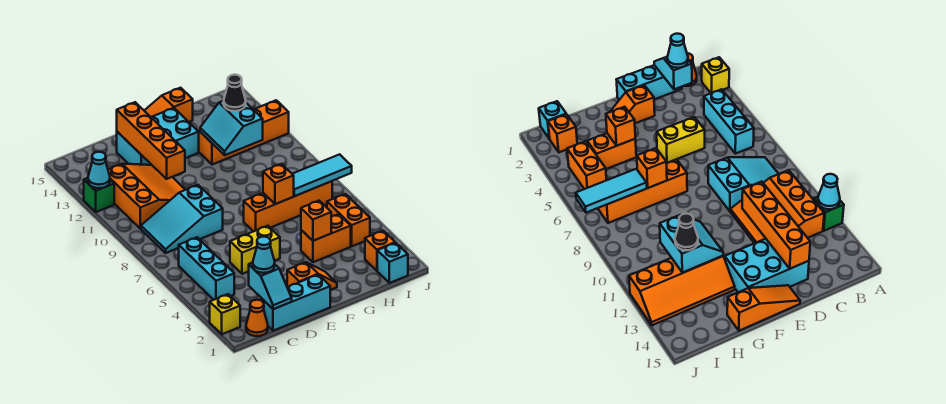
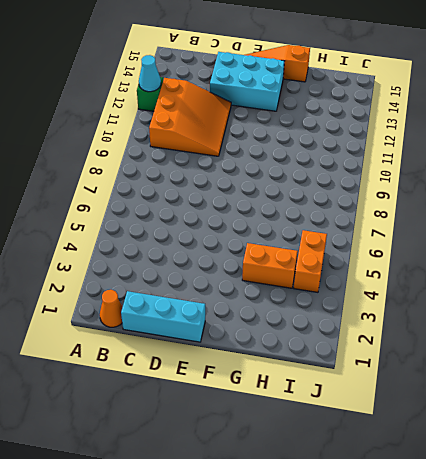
none -> yellow 1x1 brick [210,294,240,334]
none -> cyan 1x3 brick [179,237,234,300]
none -> cyan 2x3 slope [141,185,223,253]

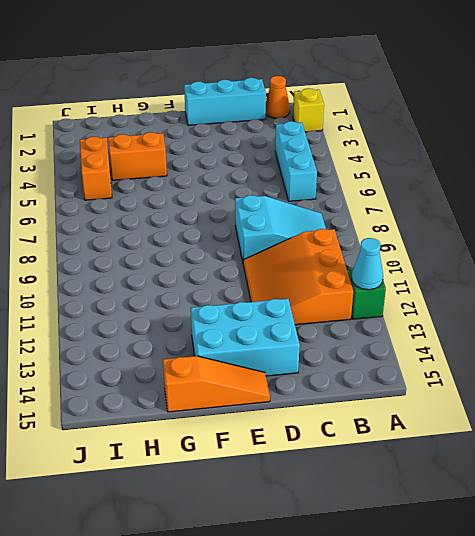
none -> yellow 1x2 brick [230,226,280,274]
none -> orange 1x2 slope [287,262,337,290]
none -> orange 1x4 brick [244,181,332,232]

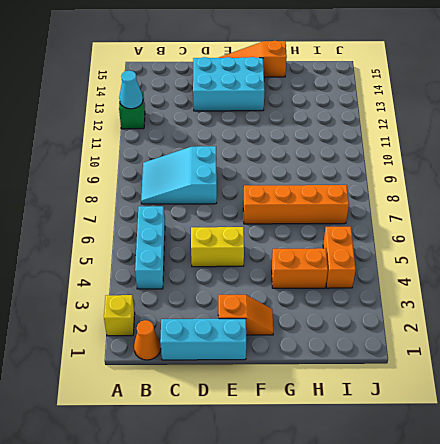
none -> orange 3x3 slope [108,164,185,229]
none -> orange 2x4 slope [199,100,289,165]
none -> cyan 1x1 brick [377,243,408,283]

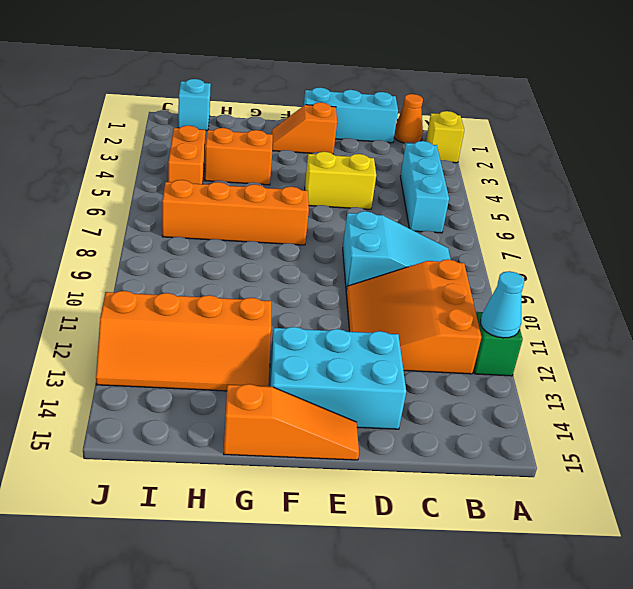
none -> orange 1x1 brick [365,231,395,271]
none -> cyan 1x2 slope [249,263,292,309]
none -> orange 1x4 brick [117,102,185,179]

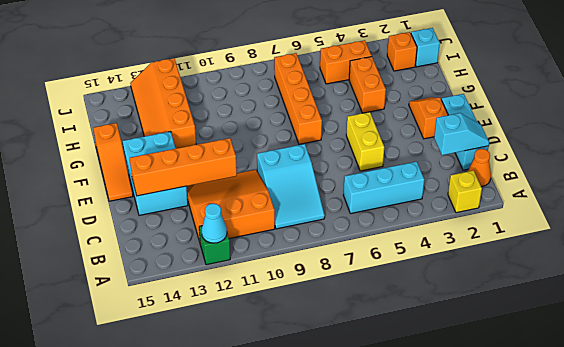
none -> orange 1x1 brick [301,201,331,241]
none -> orange 1x1 brick [263,164,294,204]
none -> cyan 2x2 slope [200,101,263,155]

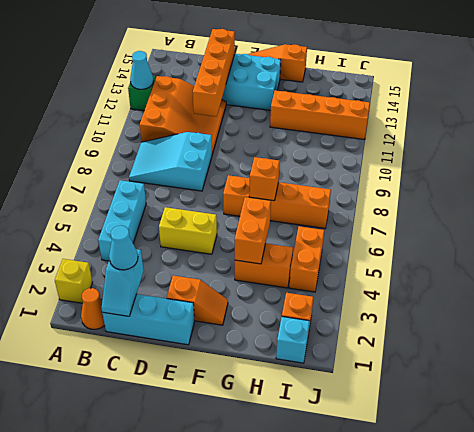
orange 1x2 brick [235,197,271,264] -> orange 1x1 brick [301,201,331,241]
none -> cyan 2x2 slope [200,101,263,155]
none -> cyan 1x3 tile [293,154,352,196]
none -> black 1x1 cone [223,75,246,111]

